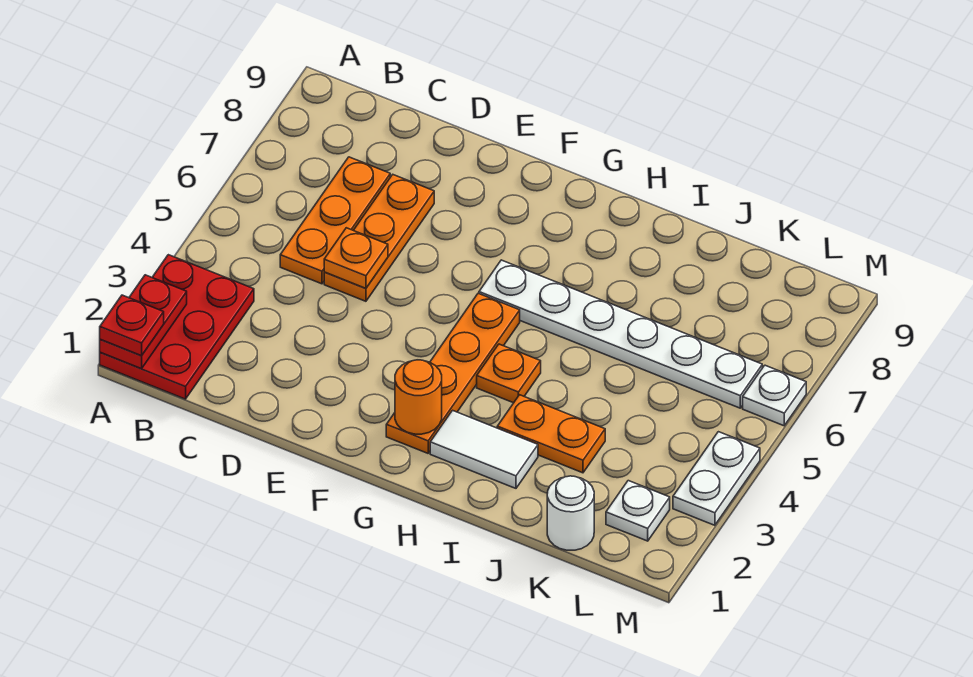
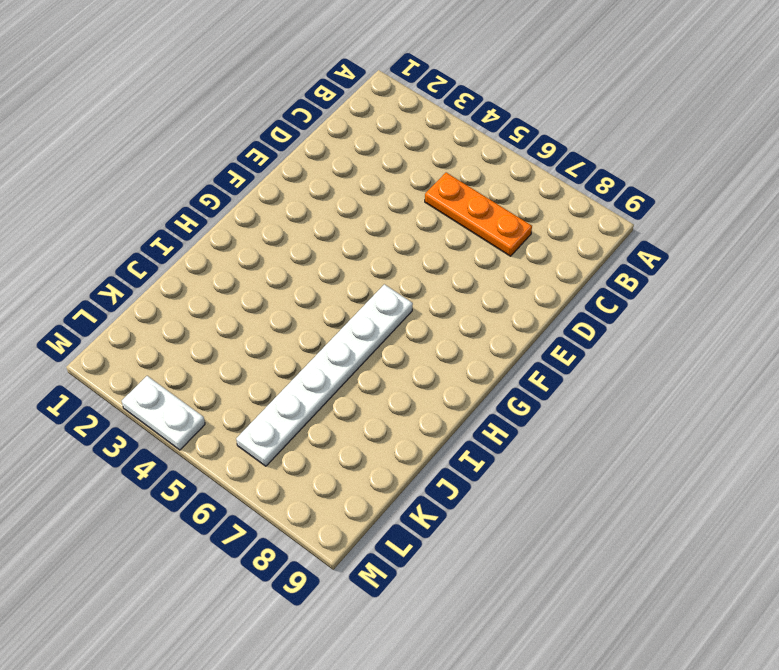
none -> red 2x3 plate [100,255,254,399]
none -> orange 1x3 plate [324,175,434,301]
none -> orange 1x4 plate [386,293,520,453]

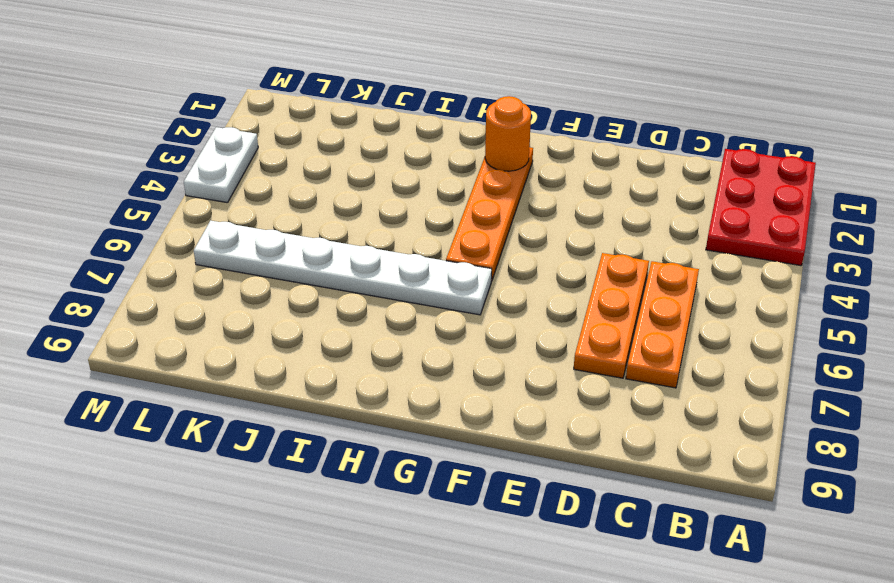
none -> white 1x2 tile [430,410,538,488]
none -> orange 1x1 plate [477,344,541,403]
none -> orange 1x2 plate [497,395,605,473]

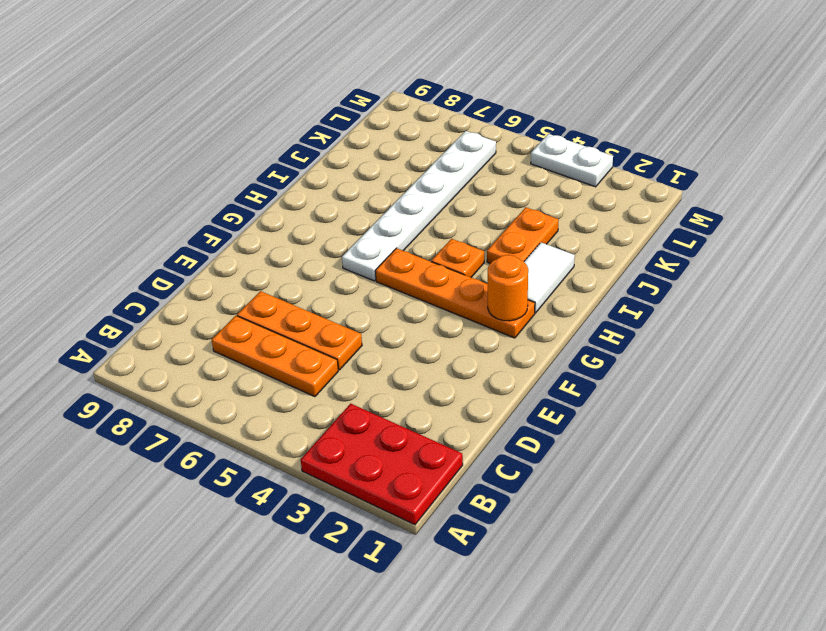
none -> white 1x1 round brick [547,476,594,550]
none -> white 1x1 plate [606,481,670,541]
none -> white 1x1 plate [743,365,806,426]

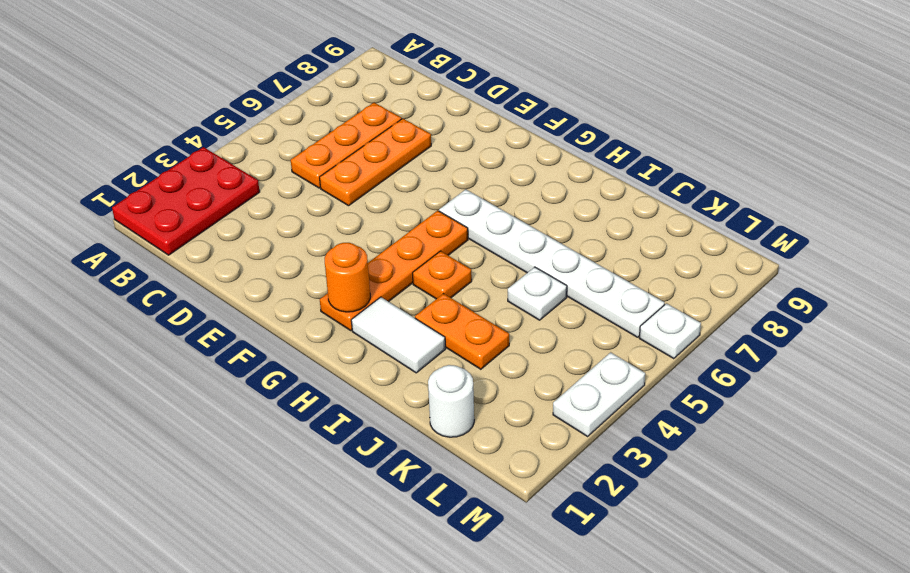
white 1x1 plate [508,267,567,320] -> white 1x1 plate moved to [606,481,670,541]
none -> red 1x2 plate [100,275,187,369]
none -> orange 1x1 plate [324,228,388,289]
none -> red 1x1 plate [100,295,164,356]

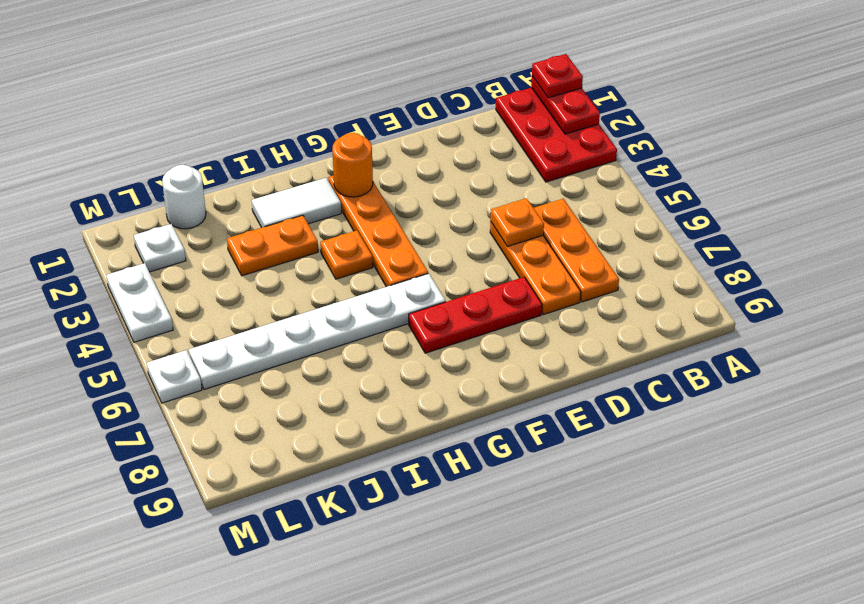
red 1x3 plate [409,277,542,353] -> none

